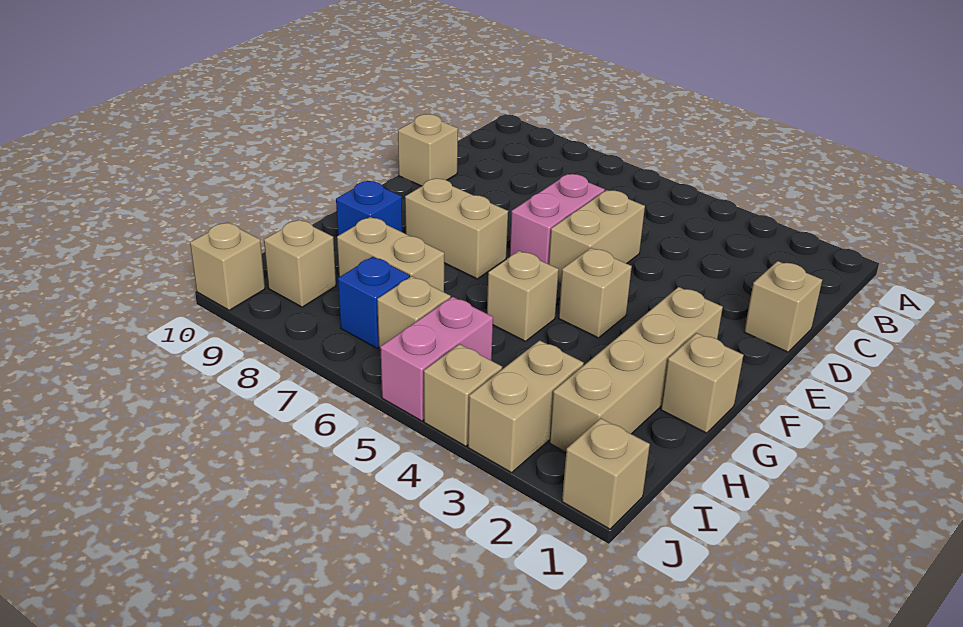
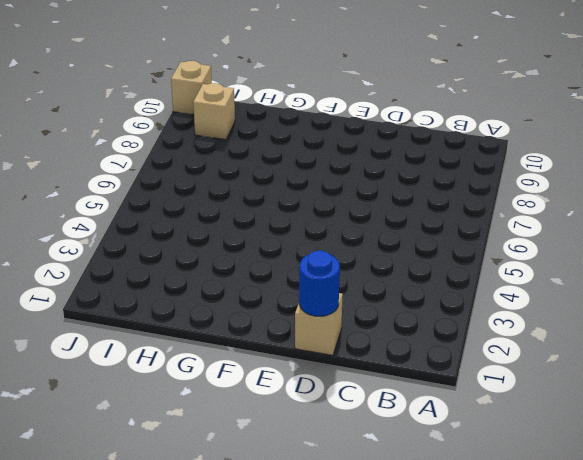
blue 1x1 round brick [299,251,340,316] -> none
none -> tan 1x2 brick [549,190,645,283]
none -> pink 1x2 brick [510,174,605,264]
none -> tan 1x1 brick [398,114,458,186]

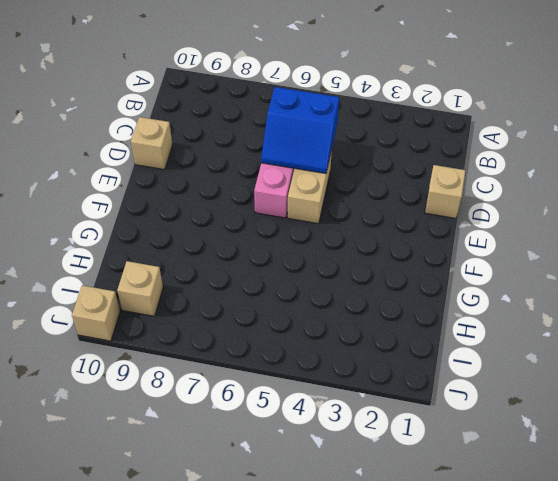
blue 2x2 slope [261,87,339,174] -> none
none -> tan 1x4 brick [549,287,723,452]
none -> tan 1x1 brick [559,248,632,338]
none -> tan 1x2 brick [405,178,508,279]

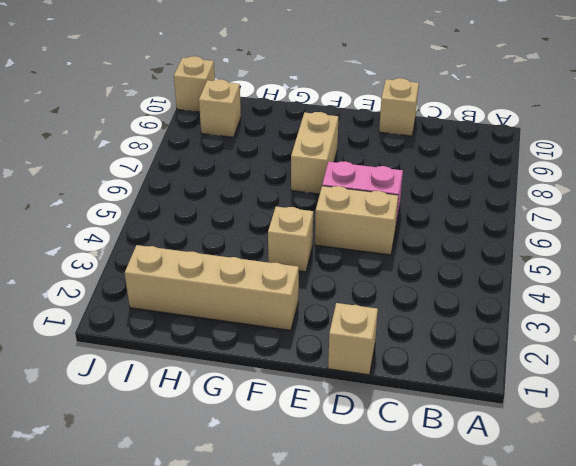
none -> tan 1x1 brick [661,333,744,433]
none -> tan 1x1 brick [487,251,559,341]
none -> blue 1x1 brick [336,181,402,236]

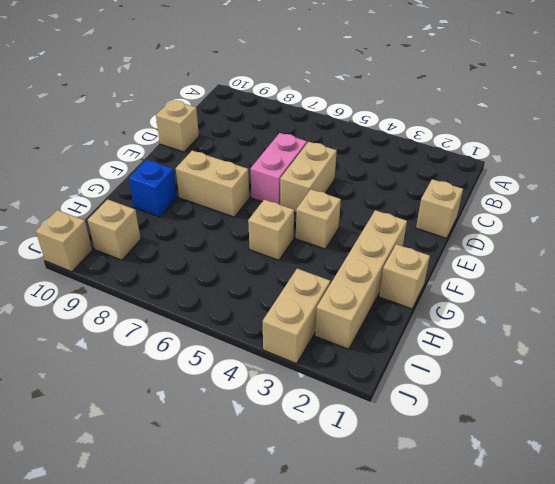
none -> tan 1x2 brick [337,217,444,292]
none -> pink 1x2 brick [380,297,493,421]
none -> tan 1x1 brick [377,276,451,350]

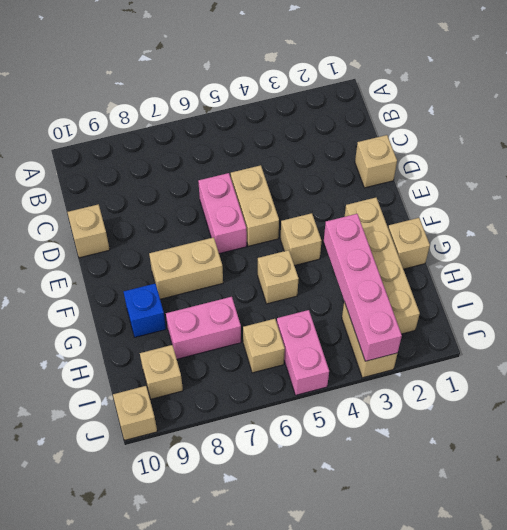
pink 1x4 brick [324,214,402,361] -> none
pink 1x2 brick [166,297,241,359] -> tan 1x2 brick [337,217,444,292]
none -> blue 1x1 brick [338,257,410,348]
none -> tan 1x1 brick [562,418,650,529]
none -> tan 1x1 brick [424,344,502,446]

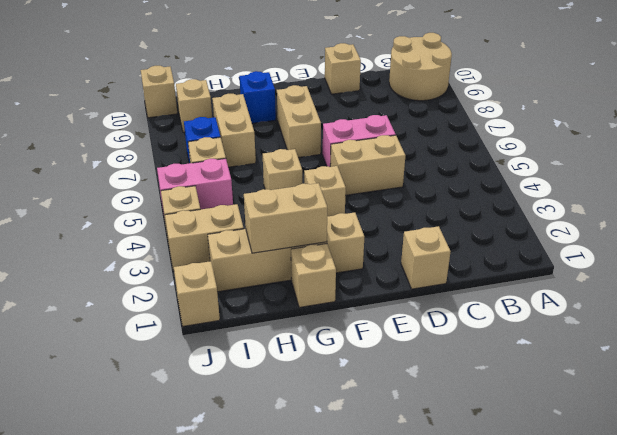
tan 2x2 round brick [389,33,452,101] -> none
tan 1x2 brick [244,183,327,253] -> none

